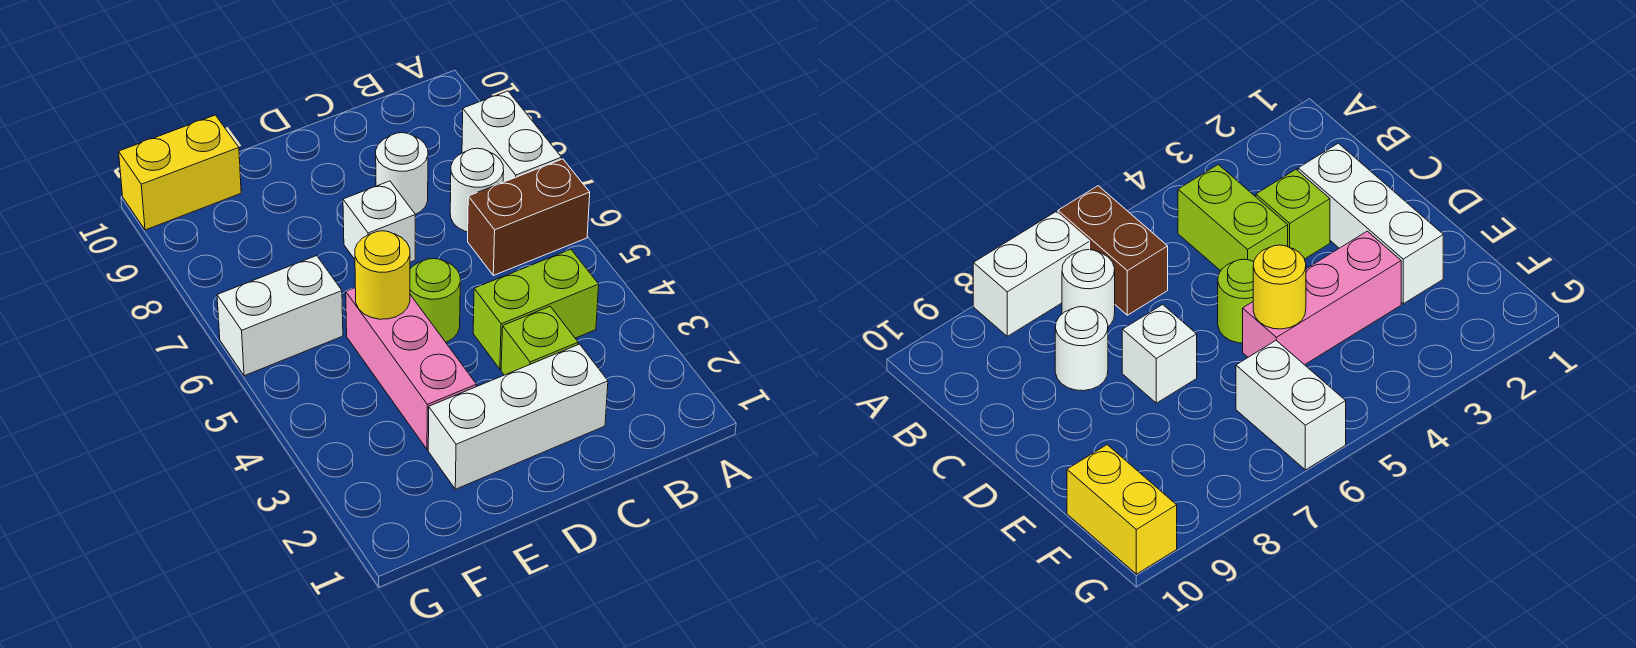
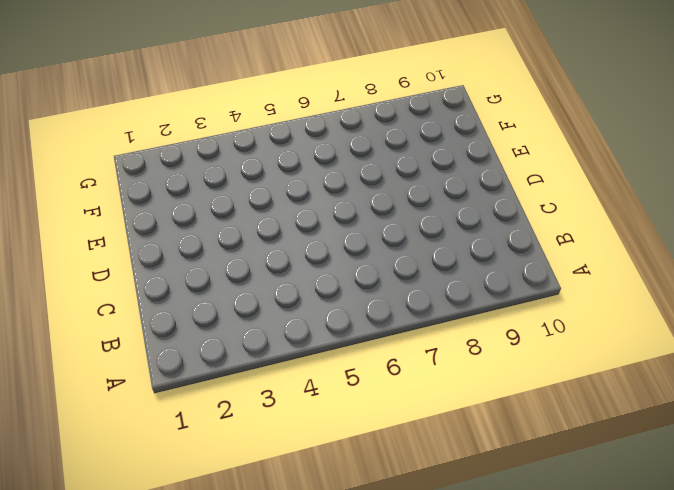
none -> brown 1x2 brick [468,159,590,276]
none -> white 1x2 brick [462,91,562,182]
none -> lime 1x2 brick [473,249,599,369]

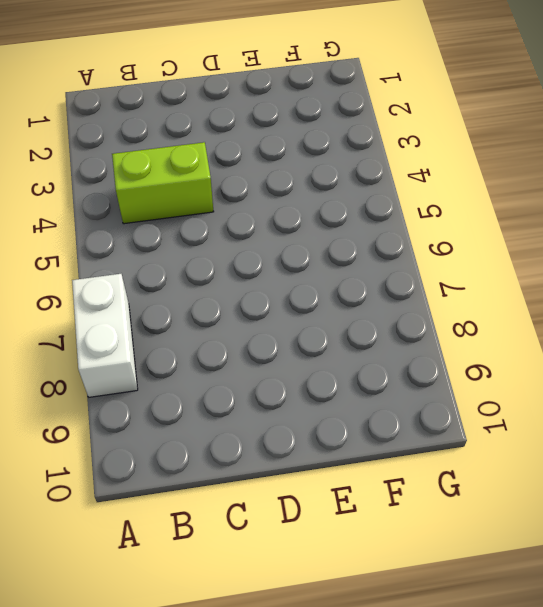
none -> brown 1x2 brick [468,159,590,276]
none -> white 1x1 round brick [450,148,504,232]
none -> white 1x3 brick [428,344,608,489]

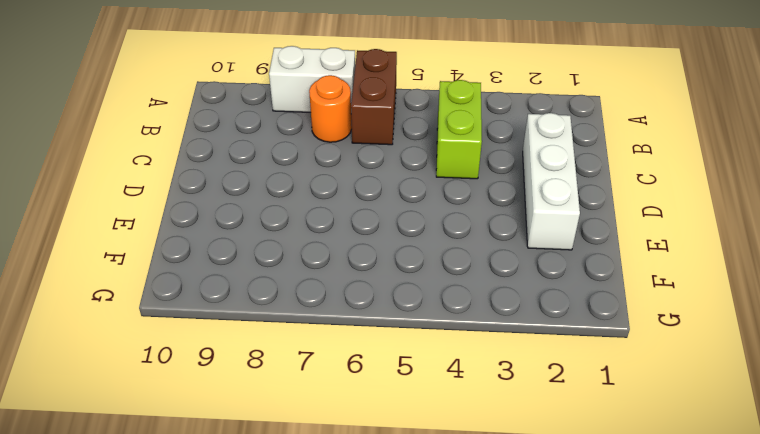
orange 1x1 round brick [309,75,352,142] -> white 1x1 round brick [450,148,504,232]
none -> lime 1x1 brick [501,306,578,375]
none -> white 1x1 round brick [376,133,428,214]
none -> lime 1x1 round brick [410,258,460,342]

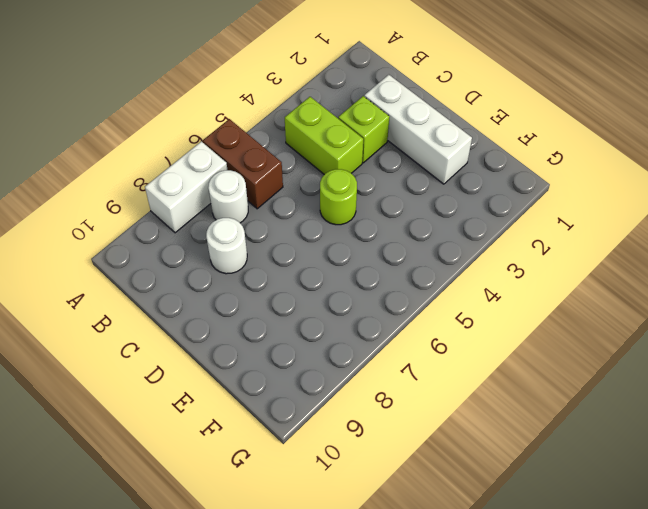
none -> white 1x1 brick [343,181,415,262]
none -> pink 1x3 brick [346,288,477,450]
none -> white 1x2 brick [217,256,343,376]

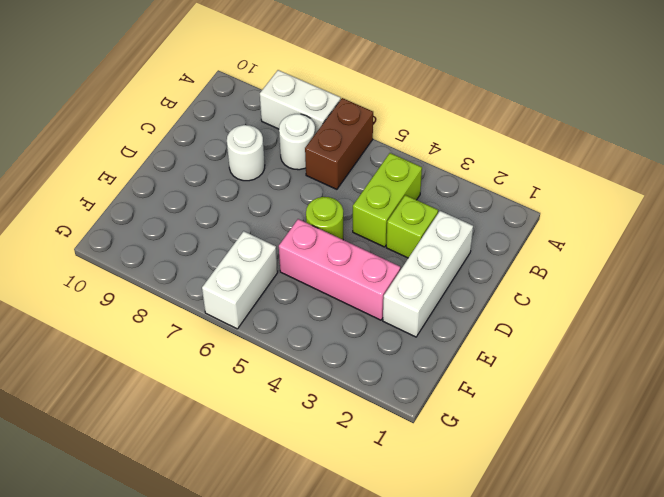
none -> white 1x1 brick [343,181,415,262]
none -> yellow 1x2 brick [119,115,241,230]
none -> yellow 1x1 round brick [355,231,410,319]

